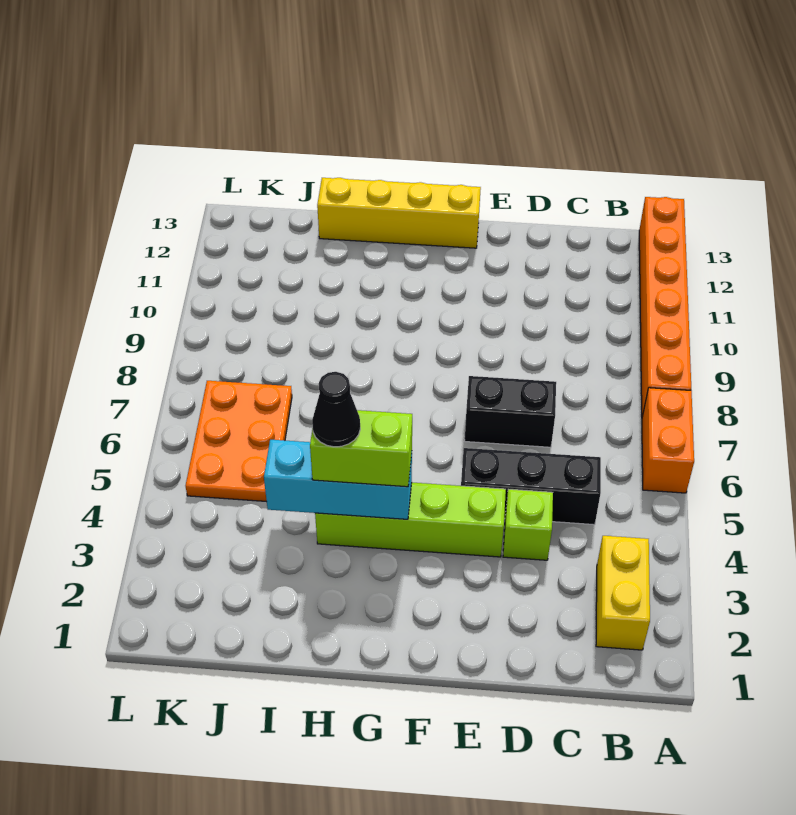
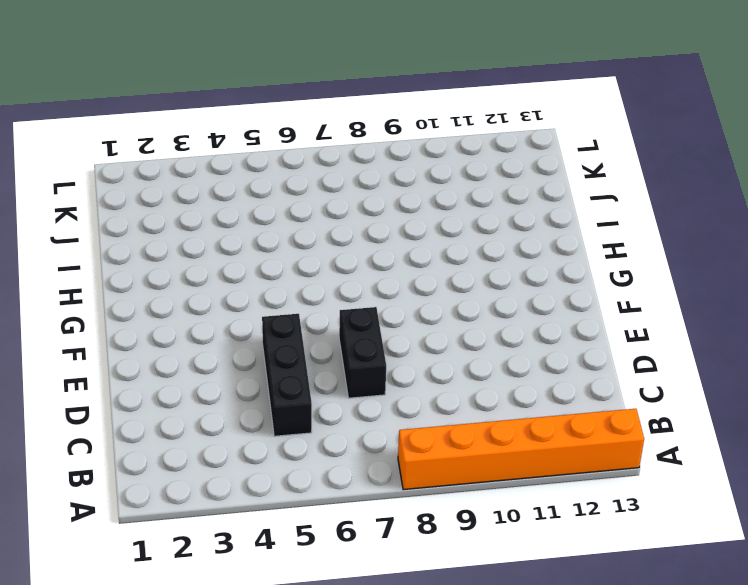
none -> orange 1x2 brick [642,388,694,493]
none -> yellow 1x2 brick [596,536,650,650]
none -> lime 1x1 brick [503,489,553,560]

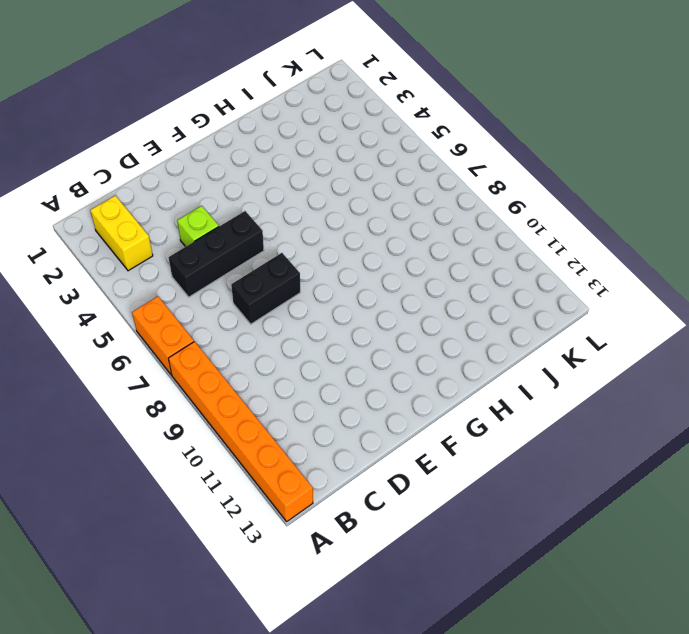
none -> lime 1x4 brick [315,483,506,557]
none -> yellow 1x4 brick [317,178,481,248]
none -> orange 2x3 plate [185,381,292,502]

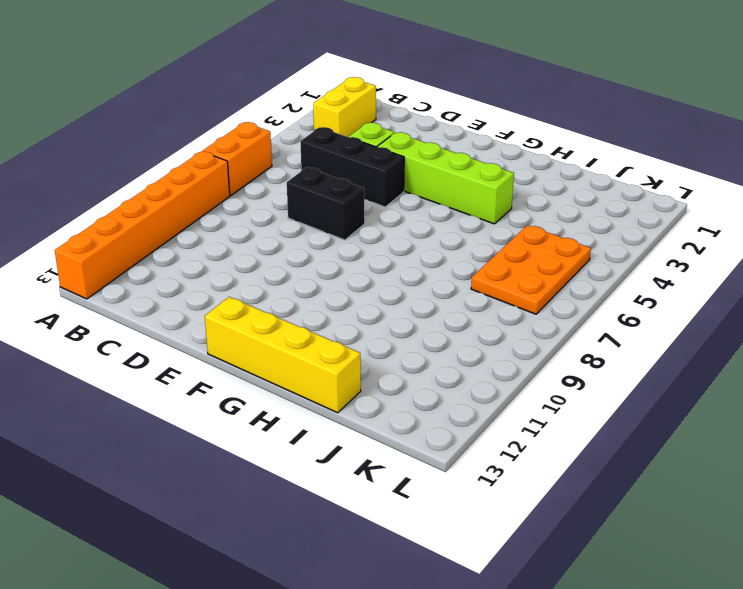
none -> cyan 1x3 brick [264,440,412,519]
none -> lime 1x2 brick [310,410,412,487]
none -> black 1x1 cone [312,372,360,447]

